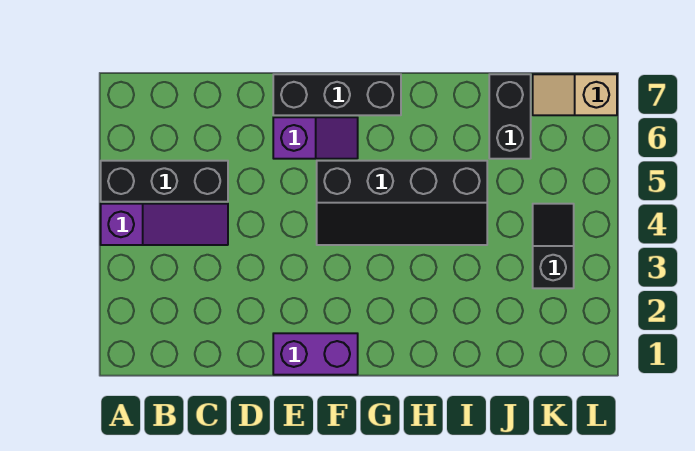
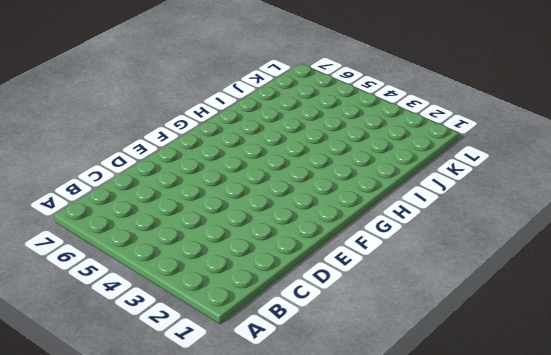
none -> purple 1x3 slope [101,204,228,245]
none -> black 1x3 brick [101,161,228,202]

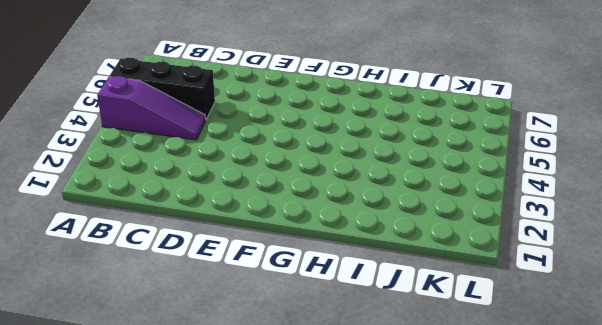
none -> purple 1x2 brick [273,333,358,375]
none -> purple 1x2 slope [273,117,358,159]

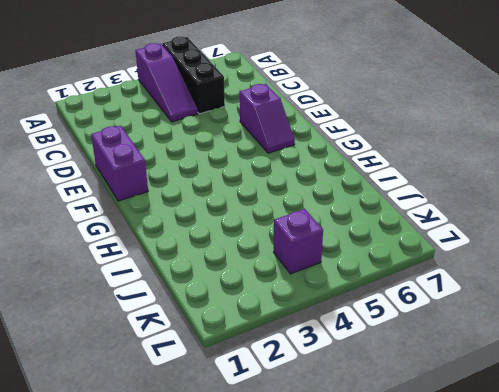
purple 1x1 brick [274,209,323,274] -> black 1x2 slope [533,204,574,288]
none -> black 1x3 brick [273,74,401,115]
none -> black 2x4 slope [317,161,487,245]

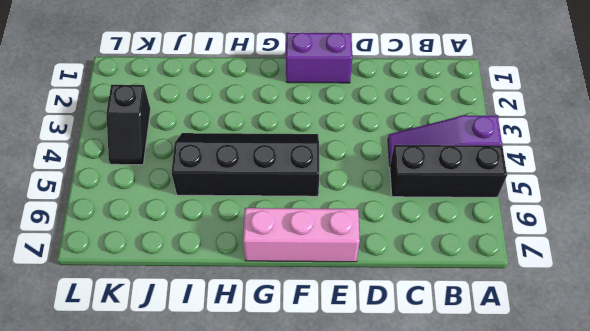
pink 1x3 brick [243,208,360,262] -> black 1x3 brick [273,74,401,115]
none -> purple 1x2 slope [273,117,358,159]
none -> black 1x2 brick [489,74,531,159]

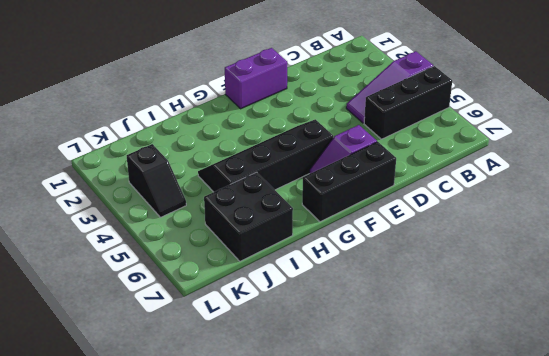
black 2x2 brick [204,172,293,261] -> black 1x2 brick [489,74,531,159]
none -> tan 1x2 slope [533,74,617,115]

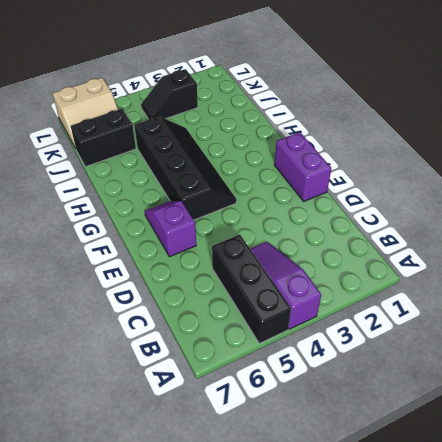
tan 2x2 slope [52,78,118,148] -> tan 1x2 slope [533,74,617,115]
none -> black 1x3 brick [273,74,401,115]

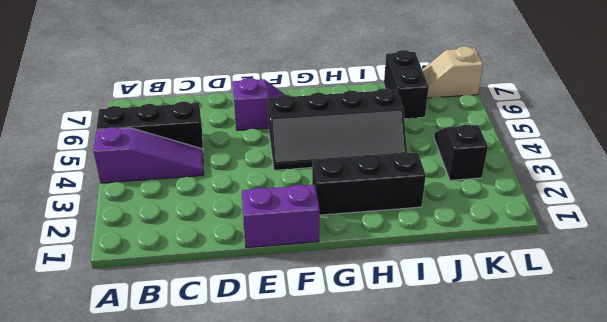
black 1x3 brick [312,152,426,215] -> black 1x3 brick moved to [273,74,401,115]

